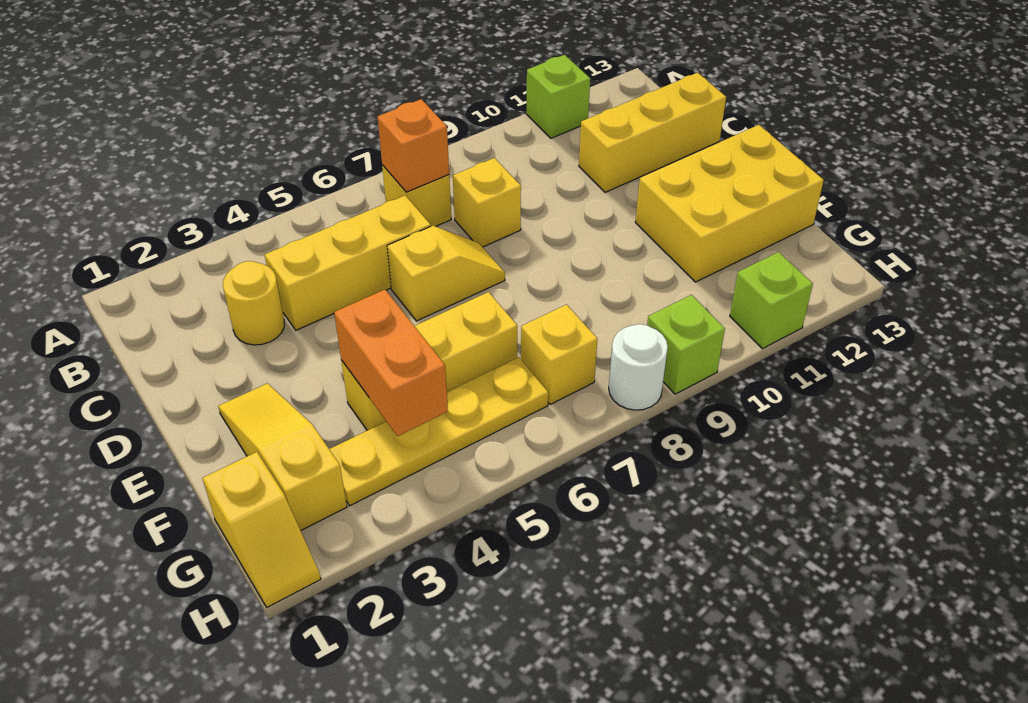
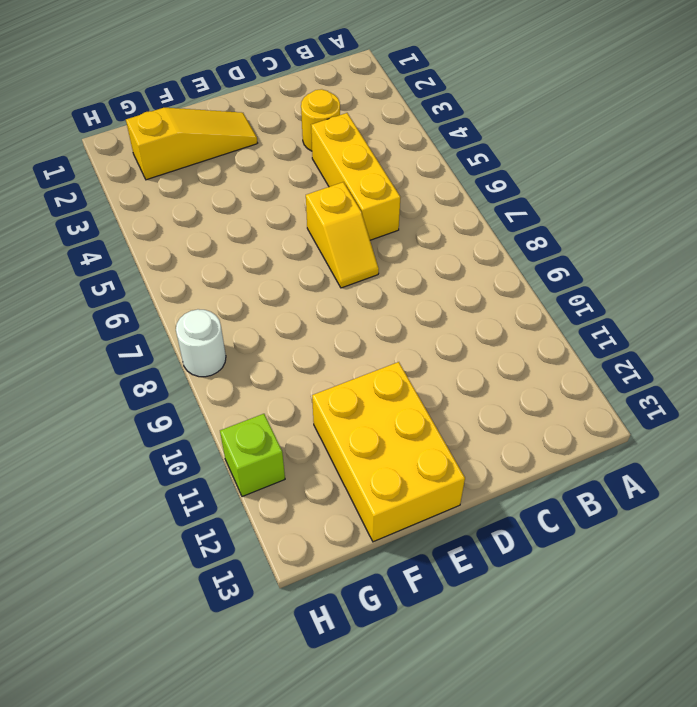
none -> lime 1x1 brick [526,55,590,138]
none -> yellow 1x1 brick [382,165,451,226]
none -> yellow 1x1 brick [453,158,521,247]

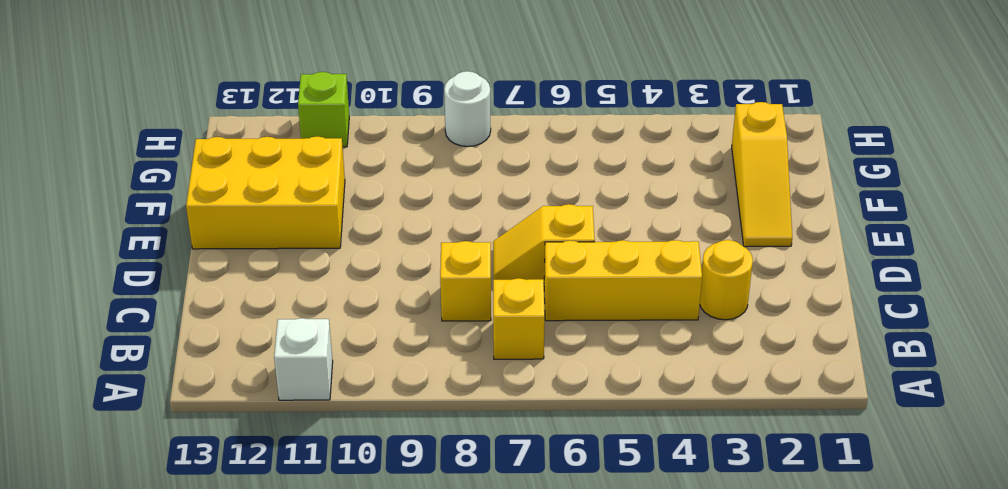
white 1x1 brick [274,318,333,400] -> lime 1x1 brick [526,55,590,138]
none -> yellow 1x3 brick [579,73,726,192]
none -> yellow 1x3 brick [341,292,517,430]
none -> yellow 1x2 slope [203,452,321,607]

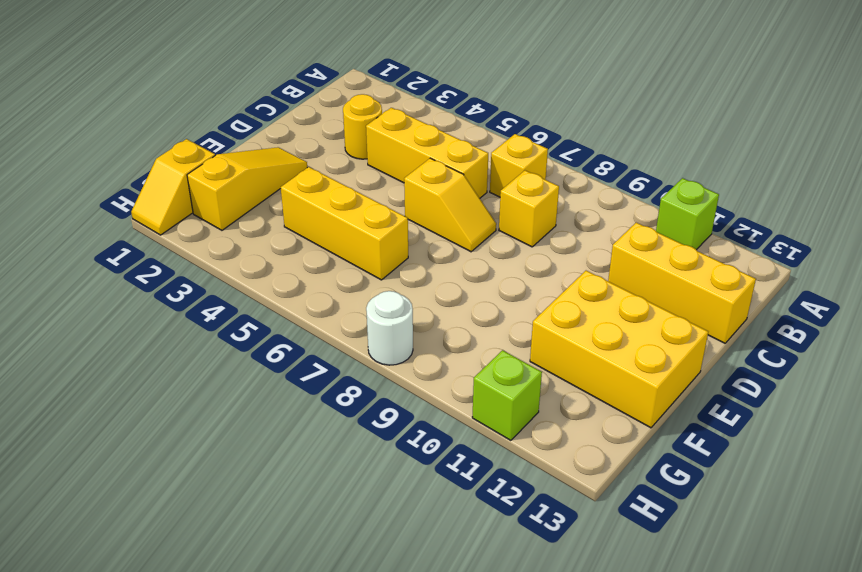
none -> yellow 1x4 plate [329,357,548,506]
none -> yellow 1x1 brick [521,305,597,405]
none -> lime 1x1 brick [647,295,725,394]

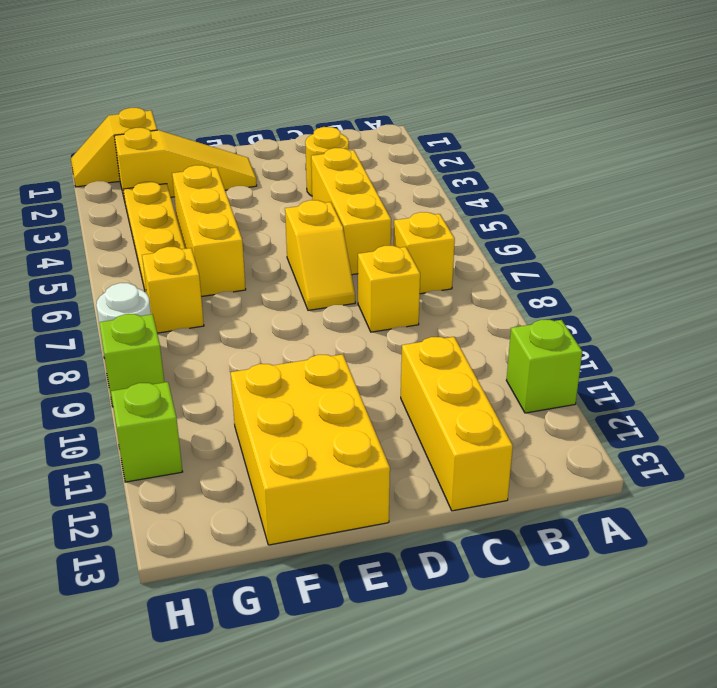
none -> orange 1x1 brick [378,99,449,192]
none -> orange 1x2 brick [334,290,448,436]

